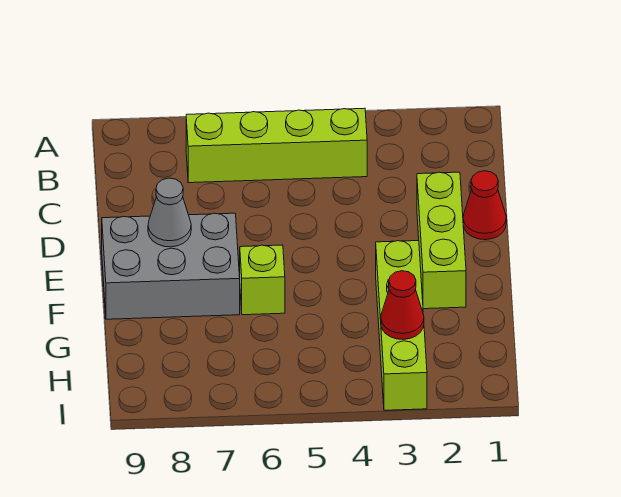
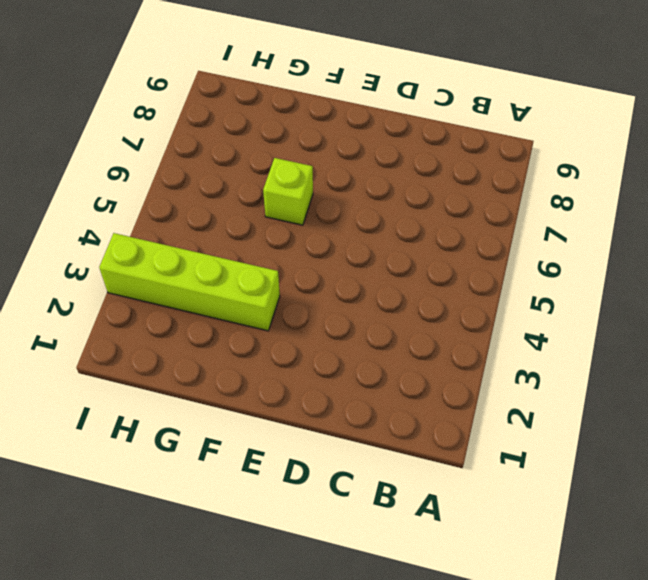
none -> lime 1x4 brick [186,108,367,183]
none -> red 1x1 cone [463,171,506,240]

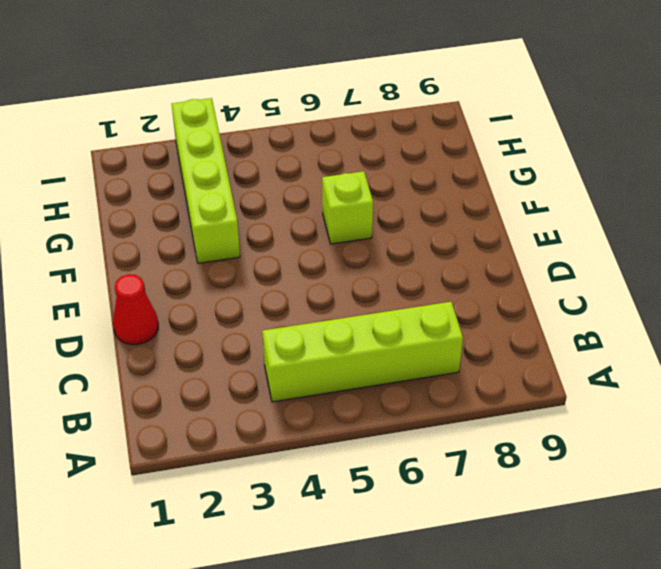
none -> lime 1x3 brick [417,172,466,309]
none -> grey 2x3 brick [102,213,240,319]

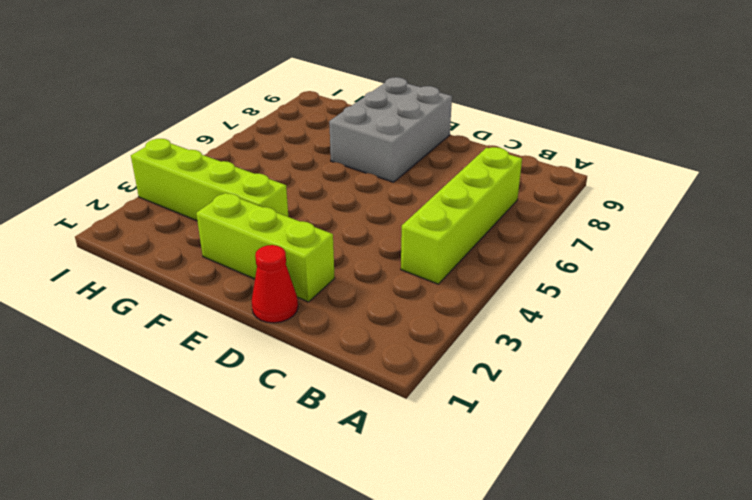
none -> lime 1x1 brick [240,245,285,315]
none -> grey 1x1 cone [148,178,191,247]

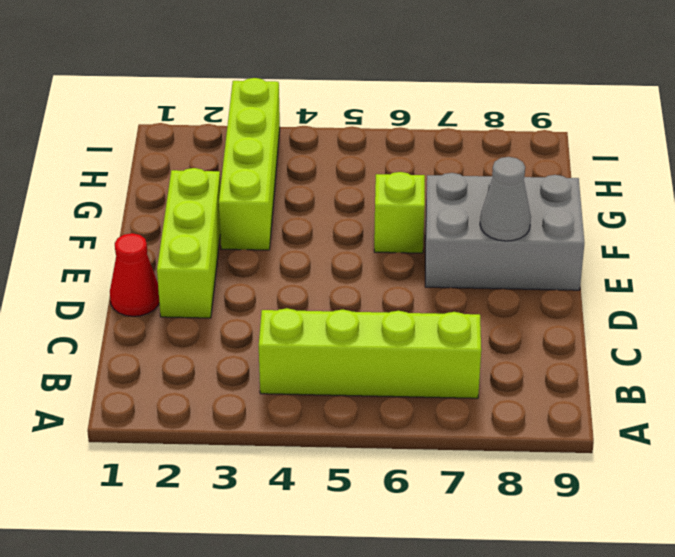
none -> red 1x1 cone [381,271,424,340]

